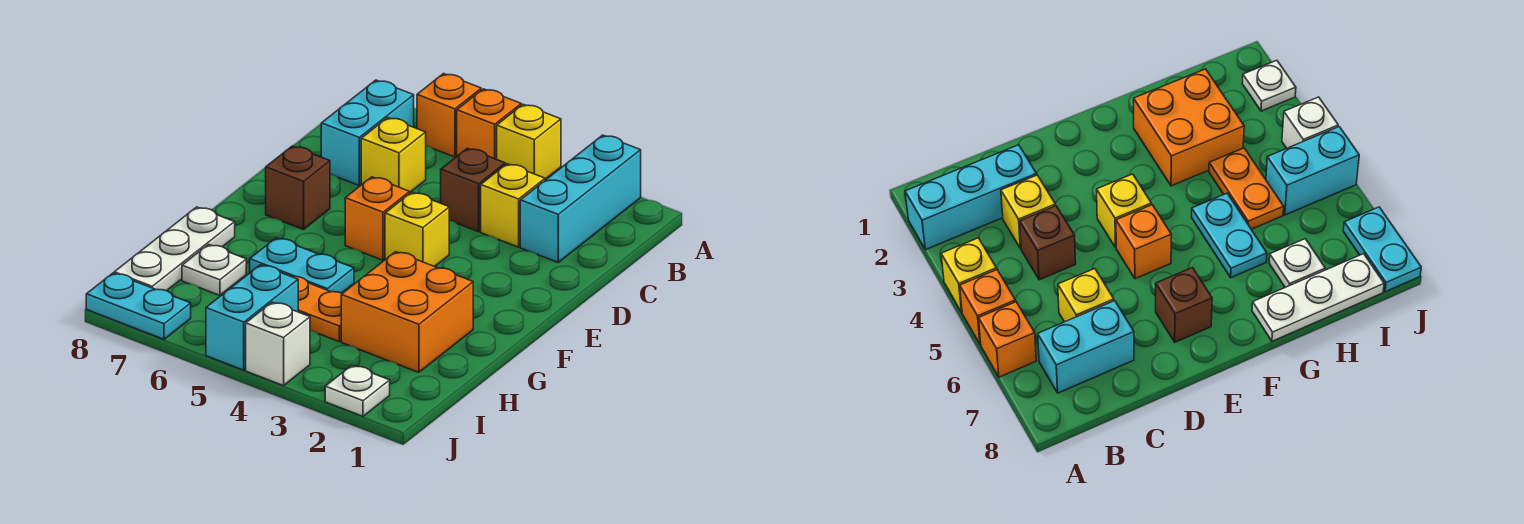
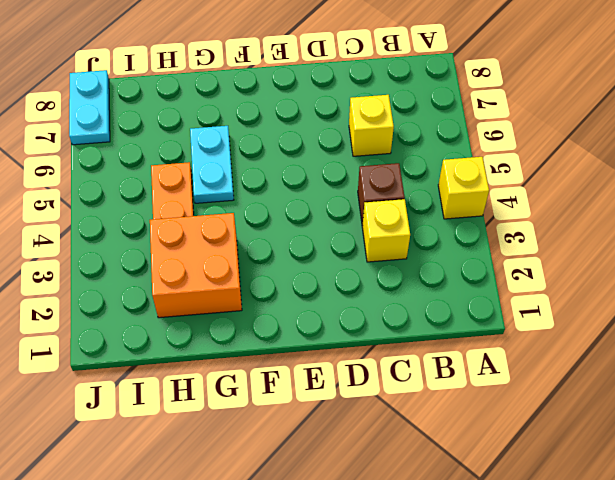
none -> cyan 1x3 brick [520,135,641,262]
none -> orange 1x1 brick [457,89,521,159]
none -> orange 1x1 brick [417,74,481,157]

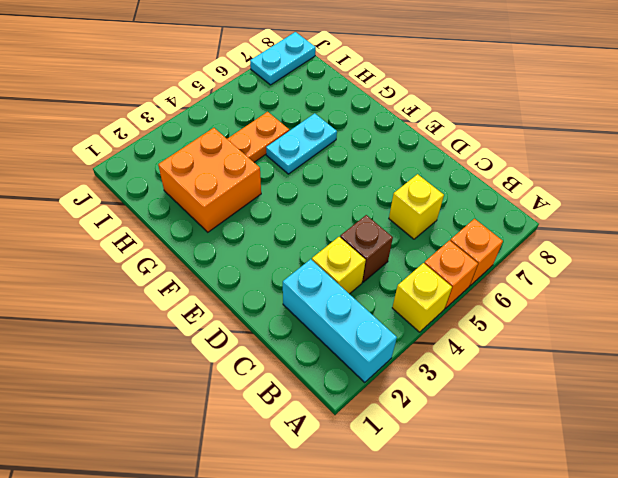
none -> cyan 1x2 brick [321,80,414,185]
none -> yellow 1x1 brick [385,192,449,267]
none -> orange 1x1 brick [345,177,410,260]

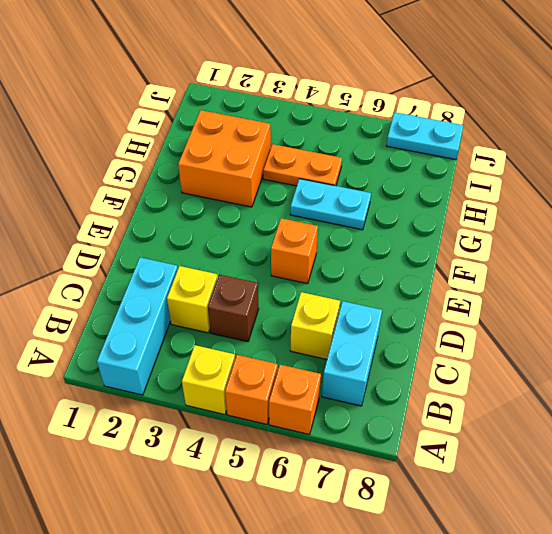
none -> yellow 1x1 brick [385,192,449,267]
none -> brown 1x1 brick [266,146,330,230]
none -> white 1x3 plate [114,207,235,291]

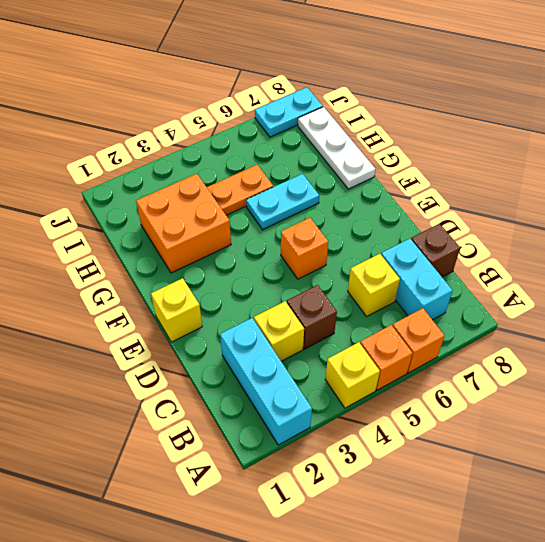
brown 1x1 brick [411,224,460,277] -> brown 1x1 brick moved to [266,146,330,230]
yellow 1x1 brick [151,278,202,342] -> yellow 1x1 brick moved to [385,192,449,267]
none -> white 1x1 plate [182,244,246,295]
none -> cyan 1x2 brick [206,265,298,370]
none -> white 1x1 plate [325,366,390,416]

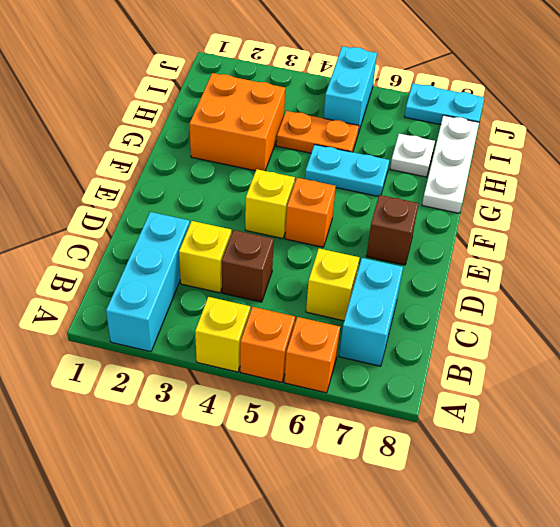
none -> white 1x1 plate [325,366,390,416]
none -> white 1x1 brick [246,302,310,386]

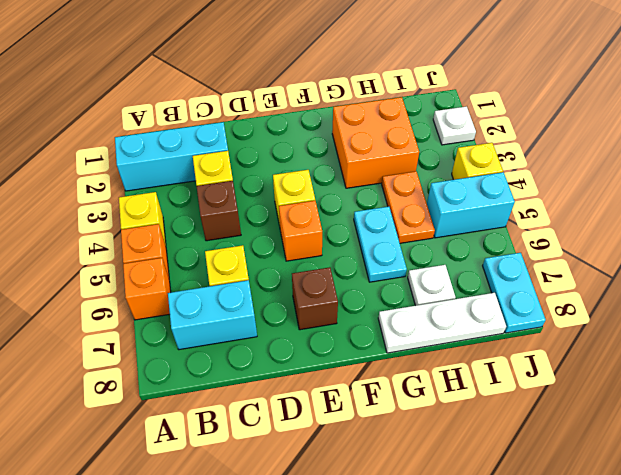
yellow 1x1 brick [452,143,503,180] -> white 1x1 brick [246,302,310,386]

